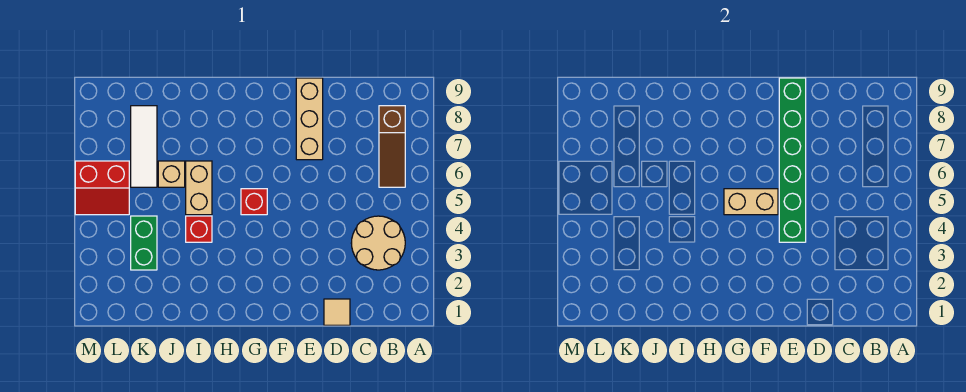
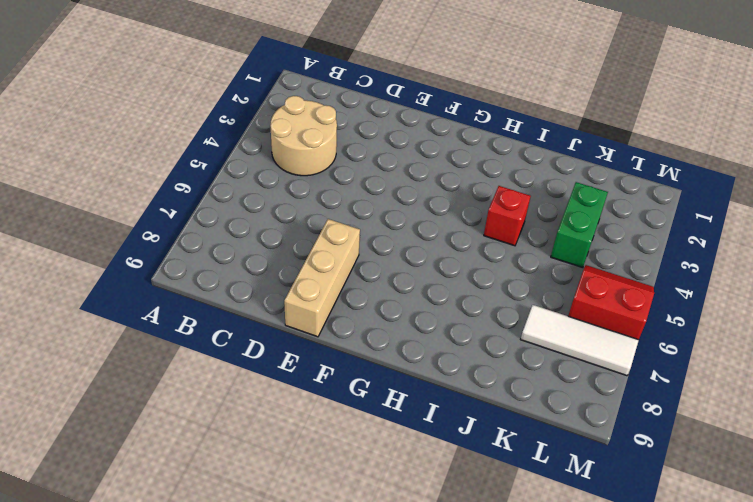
white 1x3 tile [521,305,639,376] -> white 1x3 tile turned to [131,106,157,187]
none -> brown 1x3 slope [379,106,405,187]
none -> tan 1x1 tile [324,299,350,325]
none -> red 1x1 brick [241,189,267,215]

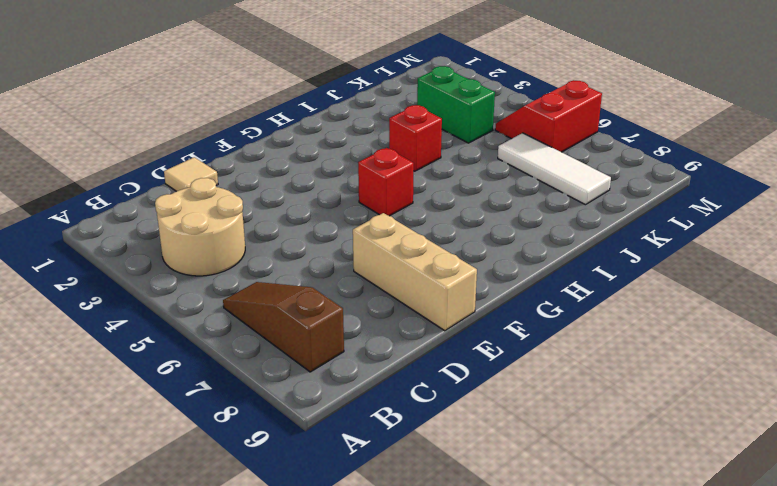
none -> tan 1x2 brick [186,161,212,215]
none -> tan 1x1 brick [158,161,185,187]
none -> green 1x6 brick [779,78,806,242]

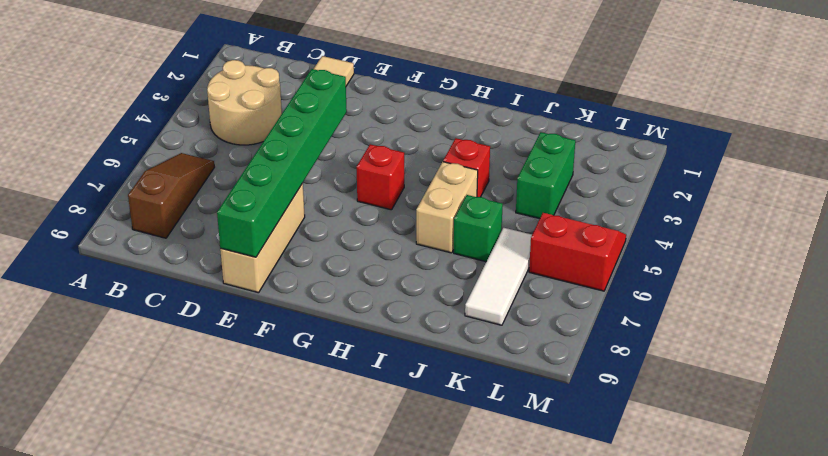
green 1x1 brick [454,195,503,262] -> tan 1x1 brick [158,161,185,187]
none -> tan 1x2 brick [724,189,778,215]

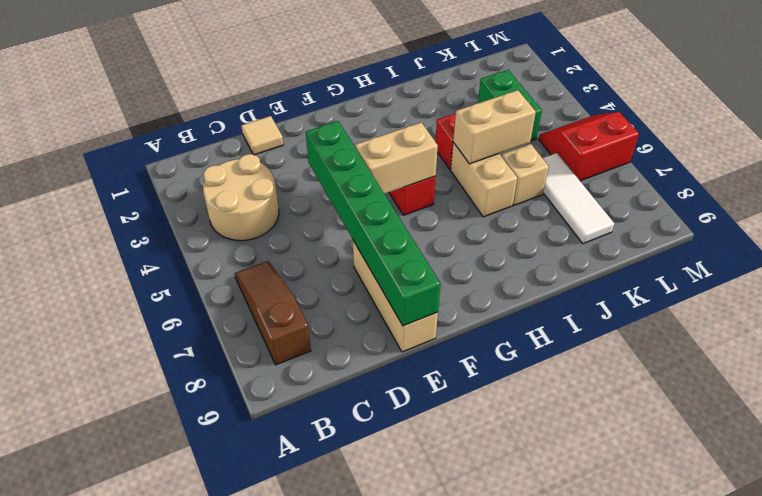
tan 1x2 brick [453,90,536,164] -> none

